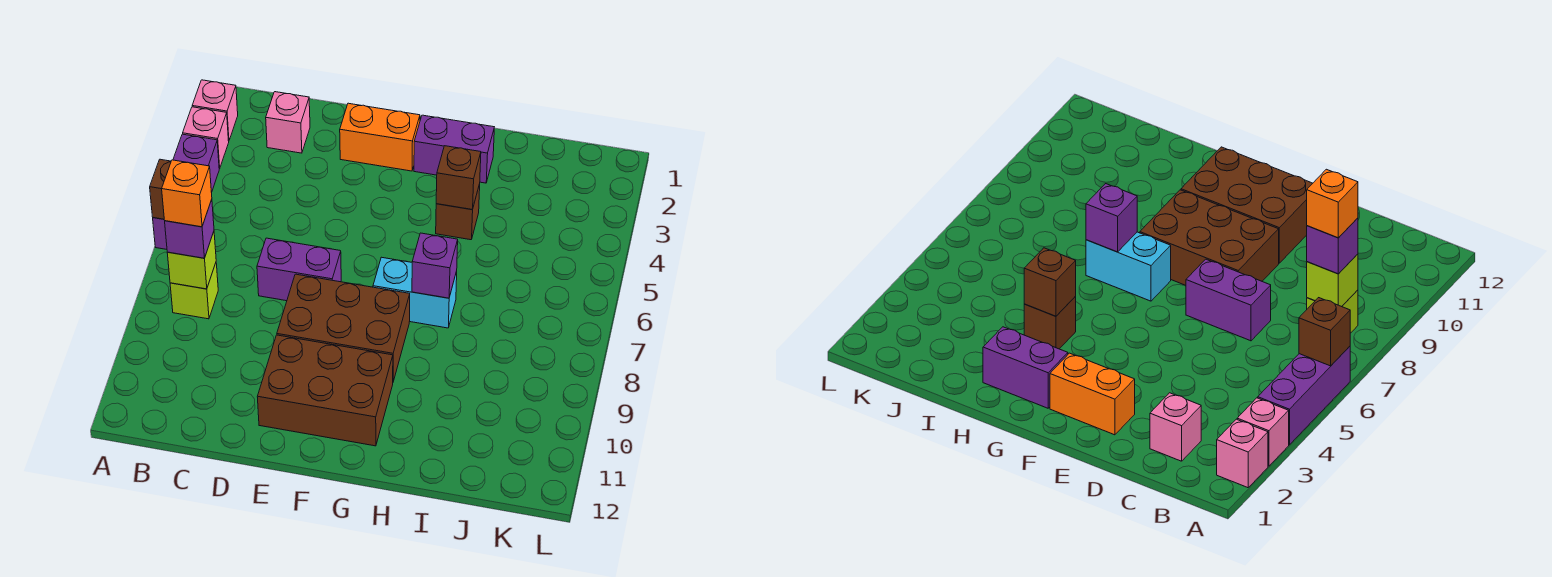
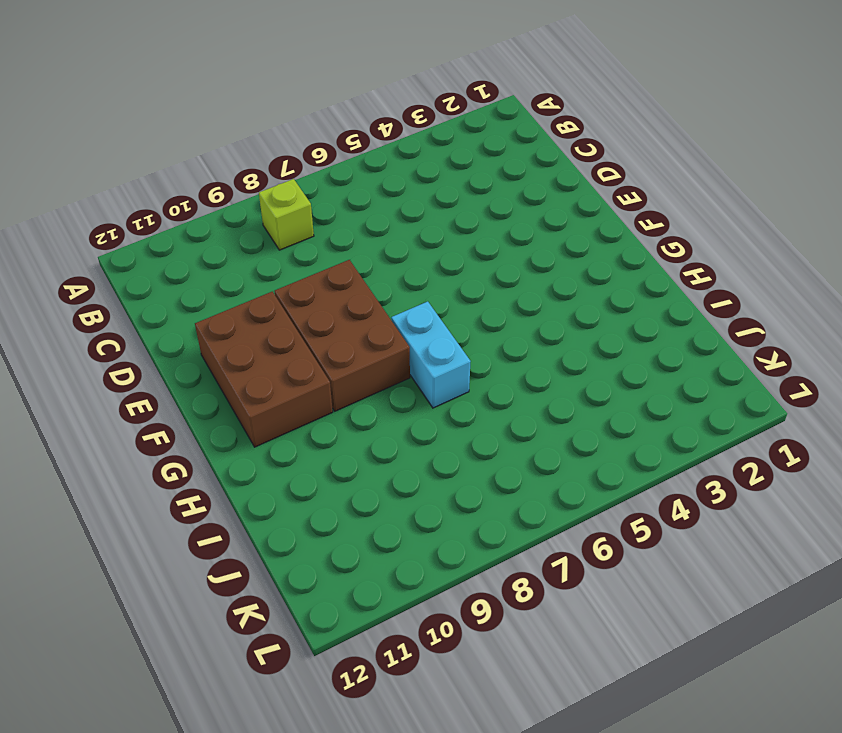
none -> pink 1x1 brick [192,80,238,141]
none -> pink 1x1 brick [183,107,229,168]
none -> purple 1x3 brick [153,134,220,249]

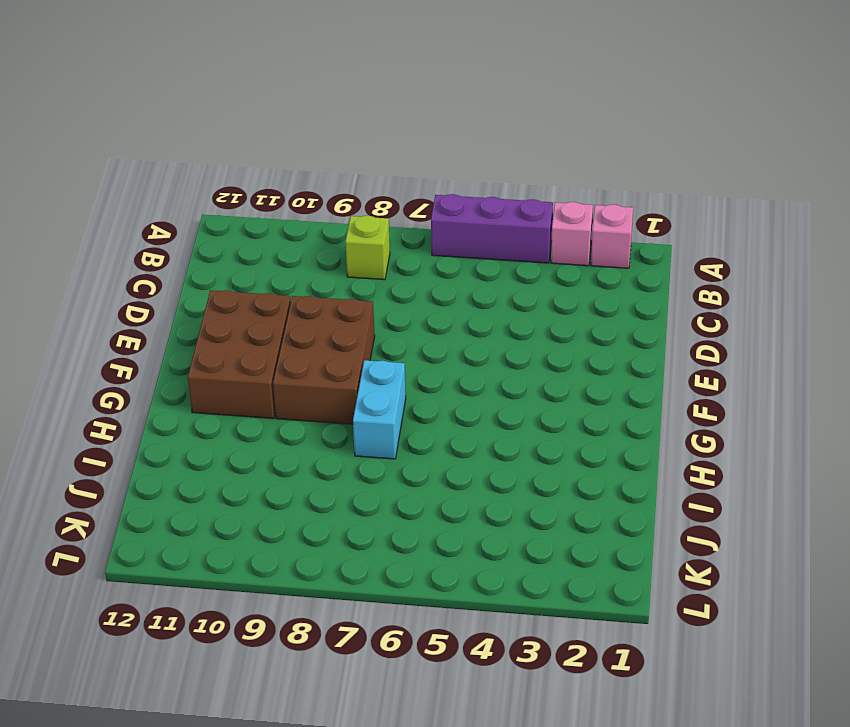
none -> pink 1x1 brick [266,92,310,153]
none -> purple 1x2 brick [257,238,341,301]
none -> orange 1x2 brick [340,103,420,171]

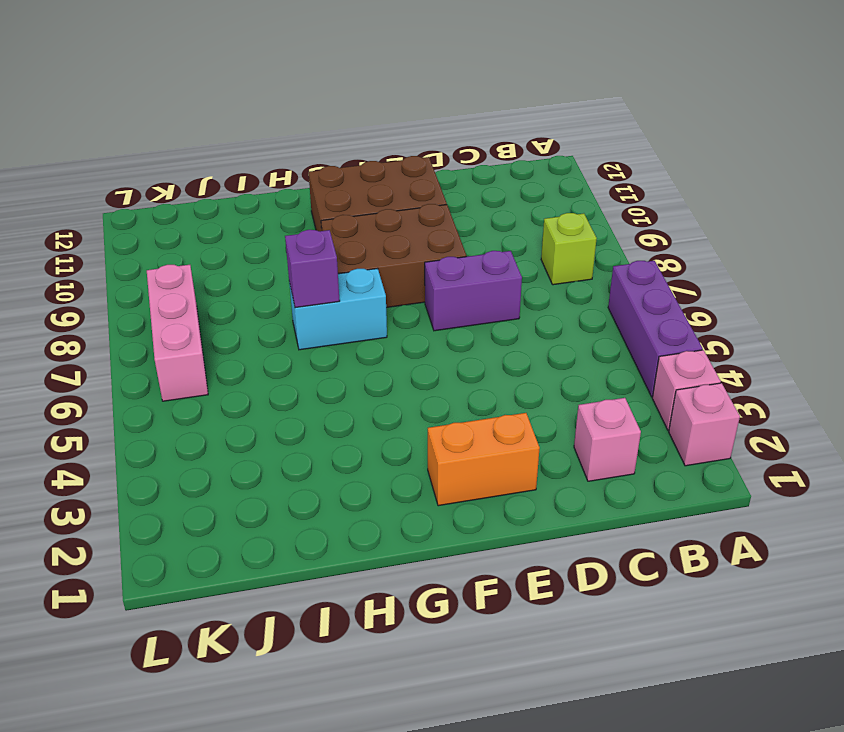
pink 1x3 brick [147,265,208,401] -> none
none -> purple 1x2 brick [414,115,494,183]
none -> brown 1x1 brick [436,184,480,240]
none -> brown 1x1 brick [150,159,171,219]

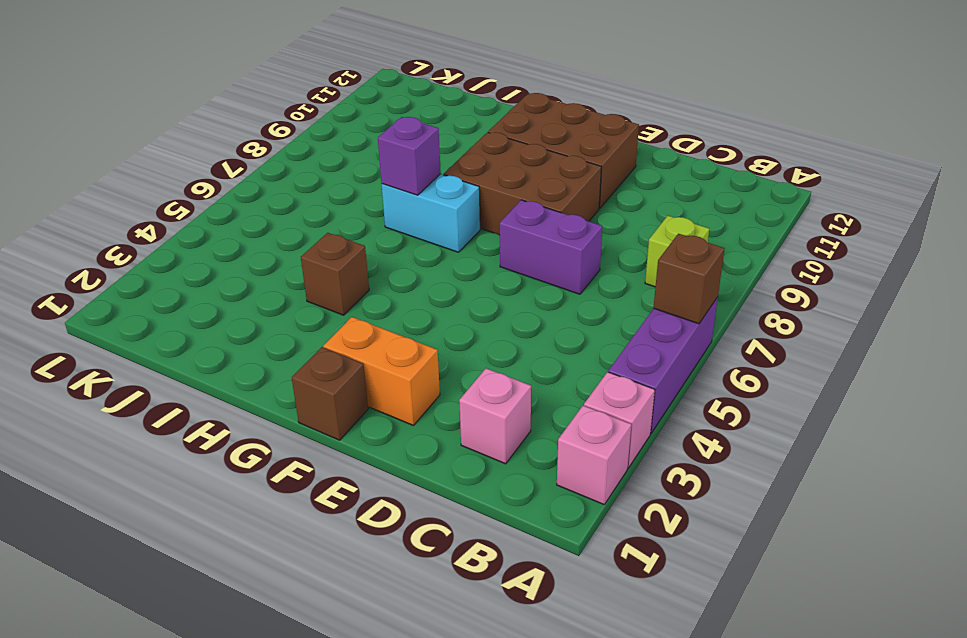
brown 1x1 brick [292,347,368,440] -> brown 1x1 brick moved to [436,146,481,210]
none -> purple 1x2 brick [414,115,494,183]
none -> lime 1x1 brick [167,232,216,289]
none -> purple 1x1 brick [165,199,214,258]

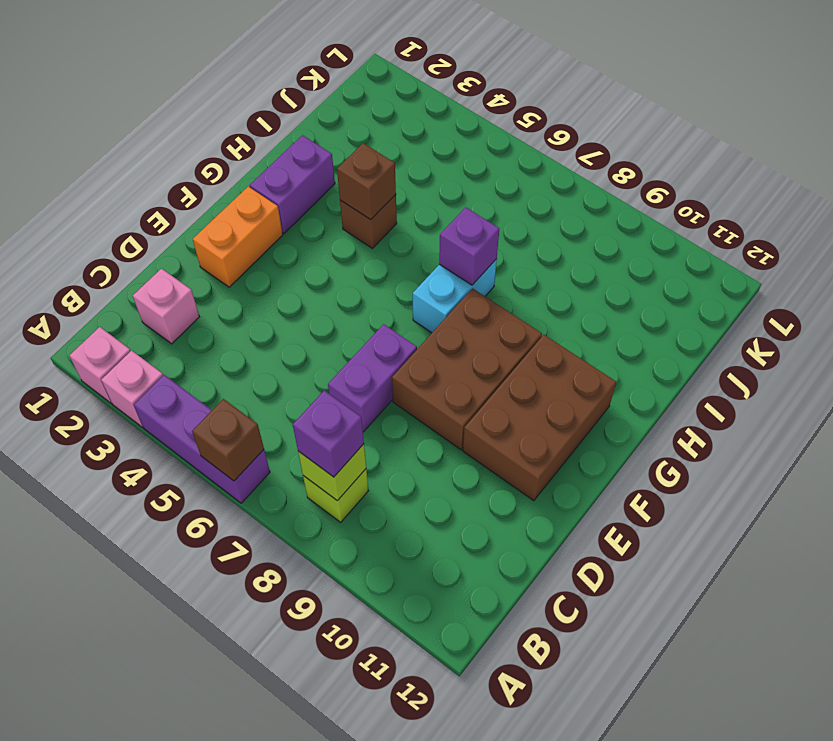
none -> orange 1x1 brick [162,160,212,227]

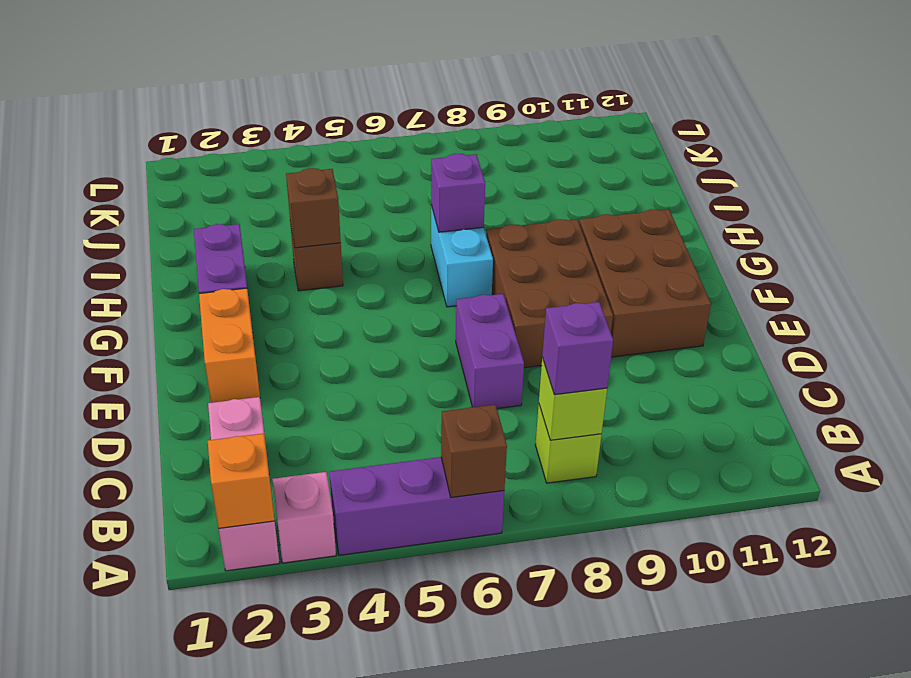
orange 1x1 brick [208,433,275,529] -> orange 1x1 brick moved to [162,160,212,227]

